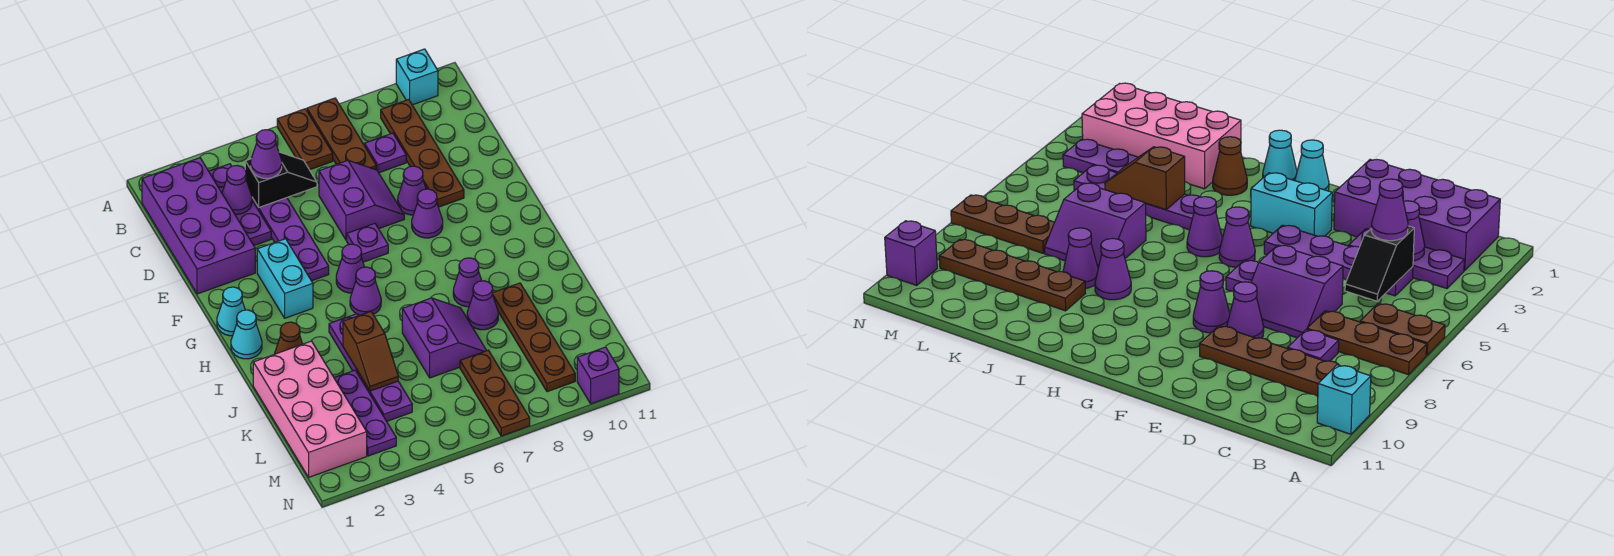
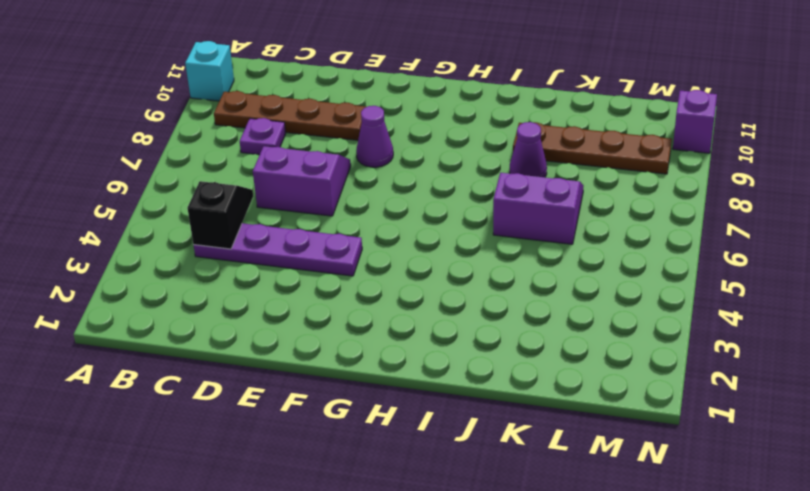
none -> brown 1x2 plate [277,109,333,170]
none -> brown 1x3 plate [307,98,376,170]
none -> purple 2x4 brick [142,158,255,294]
none -> purple 1x3 plate [209,164,271,246]

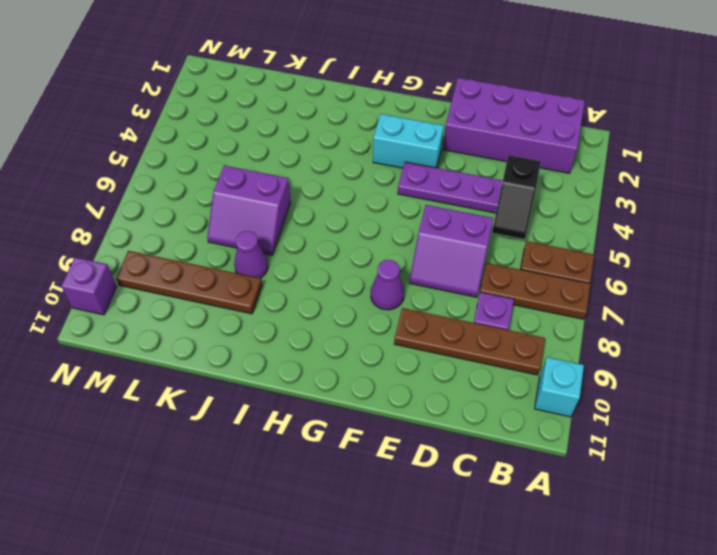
none -> purple 1x3 plate [209,164,271,246]
none -> purple 1x1 cone [398,166,426,215]
none -> purple 1x1 plate [347,224,388,262]
none -> cyan 1x1 cone [217,287,245,336]

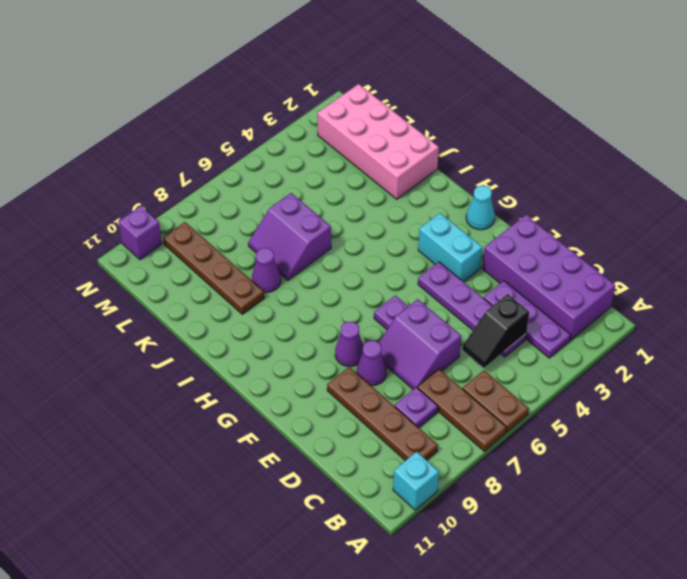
none -> purple 1x1 cone [336,244,364,293]
none -> cyan 1x1 cone [231,310,262,359]
none -> purple 1x1 cone [350,267,381,315]
none -> brown 1x1 cone [275,322,302,354]

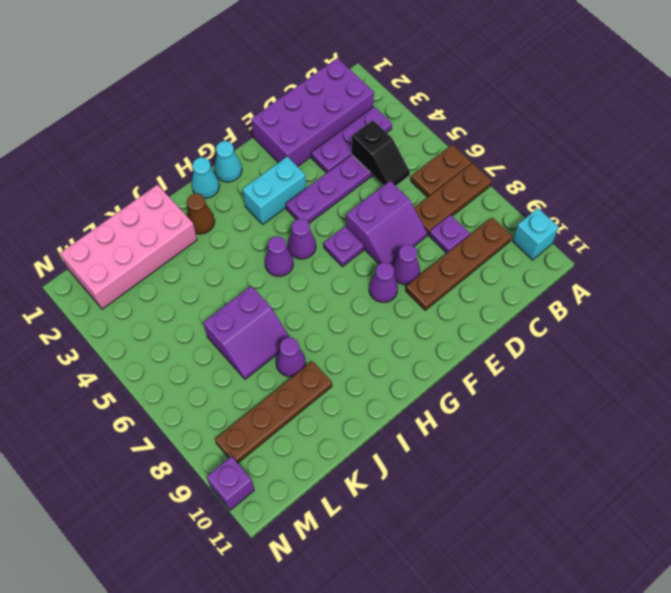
none -> purple 1x4 plate [329,314,412,421]
none -> purple 1x1 cone [453,258,482,307]
none -> purple 1x3 plate [334,370,396,456]
none -> brown 1x3 plate [460,350,530,436]

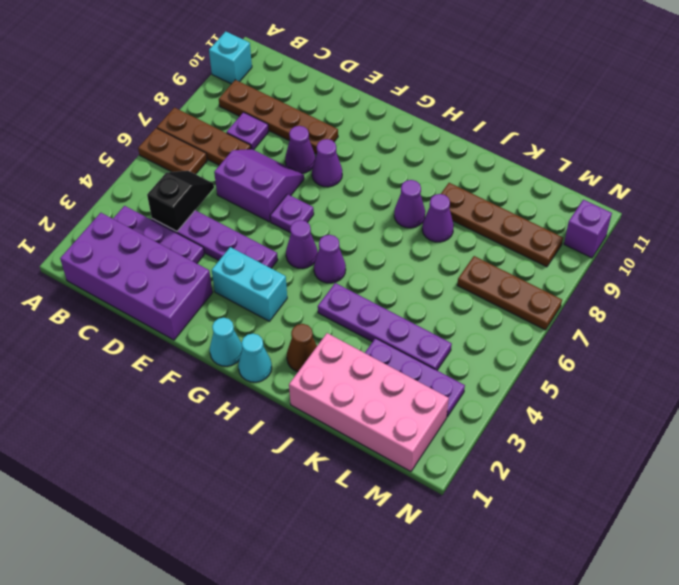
none -> purple 2x2 slope [402,298,487,378]
none -> purple 1x1 cone [222,165,252,214]
none -> brown 1x2 slope [343,312,398,391]
none -> purple 1x1 cone [251,130,282,178]

